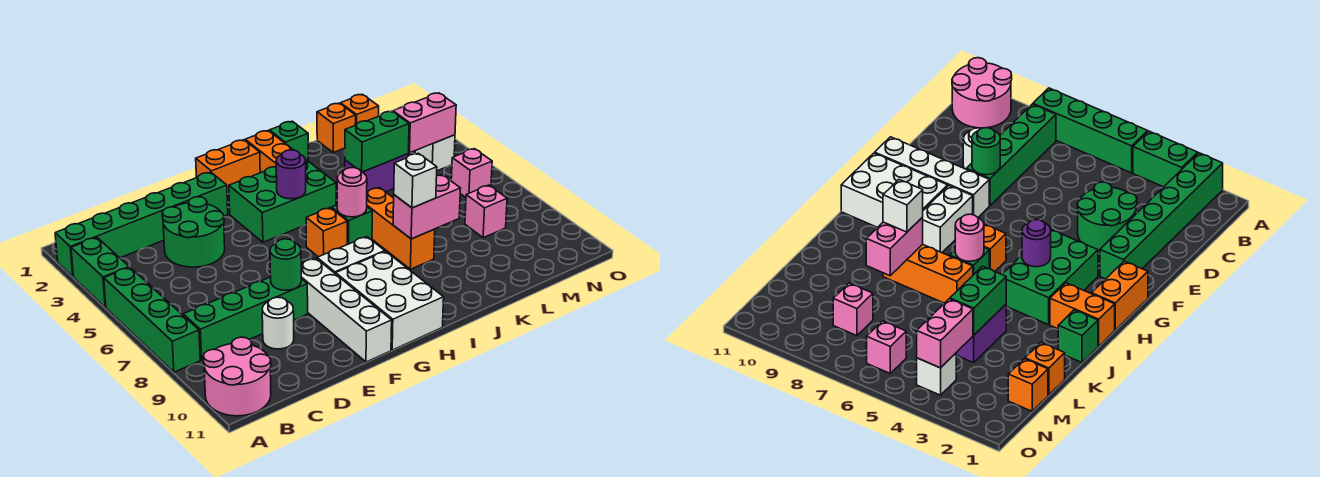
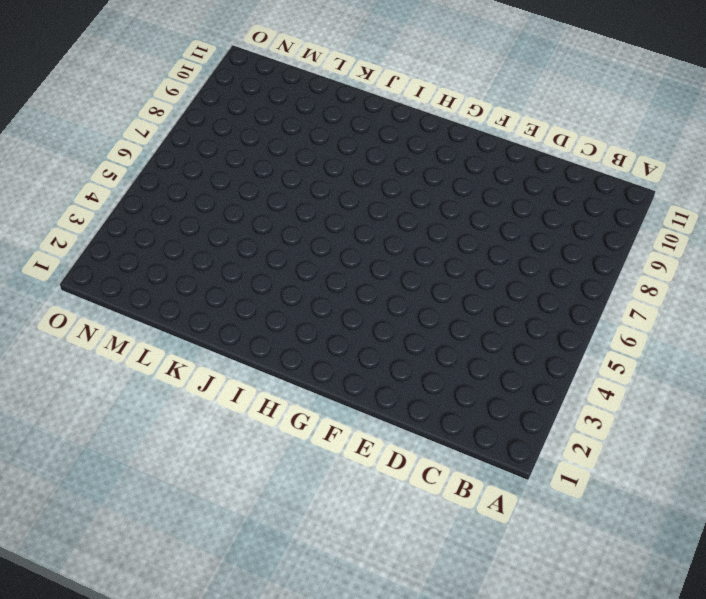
none -> green 1x6 brick [55,172,228,276]
none -> green 1x2 brick [71,237,129,307]
none -> green 1x4 brick [104,267,200,372]
none -> pink 2x2 round brick [203,337,271,416]

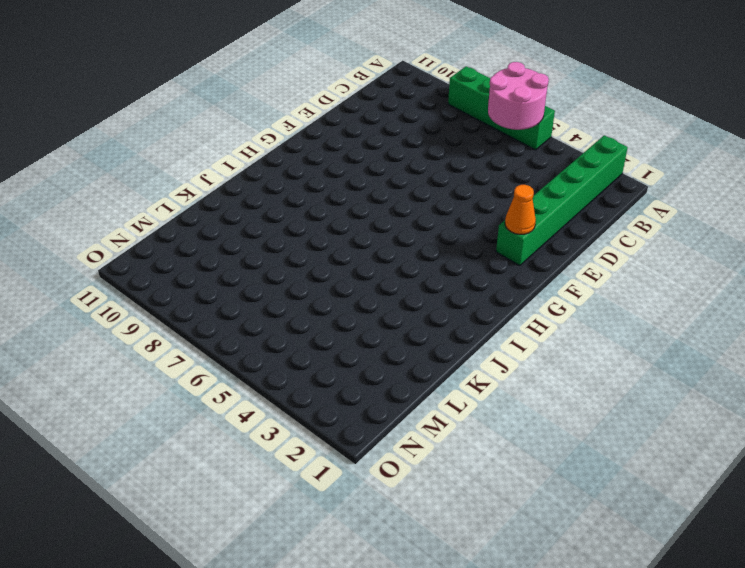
pink 2x2 round brick [488,62,549,130] -> pink 2x2 round brick moved to [203,337,271,416]
orange 1x1 cone [505,185,536,234] -> none
none -> green 1x2 brick [71,237,129,307]
none -> green 1x4 brick [183,277,308,360]
none -> green 2x2 round brick [162,197,225,267]
none -> white 1x1 round brick [262,297,294,349]

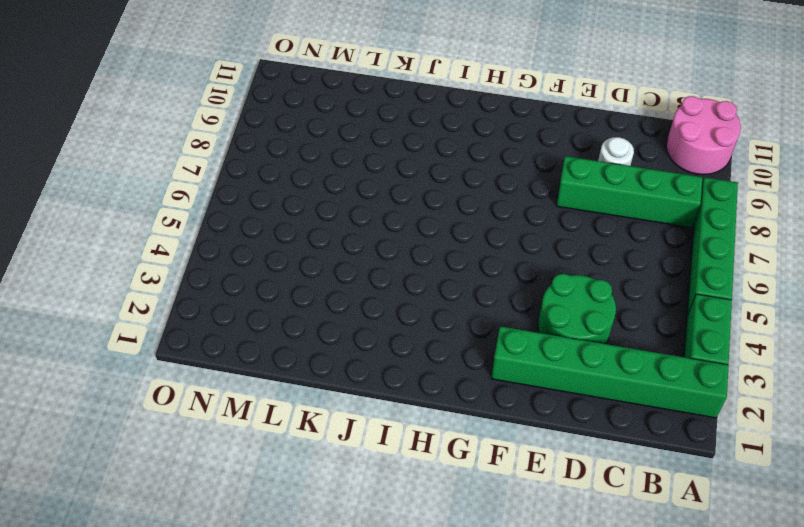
none -> white 1x4 brick [301,258,392,362]
none -> orange 1x2 brick [196,140,260,194]
none -> green 2x3 brick [229,159,336,242]
none -> white 1x2 brick [317,237,385,274]

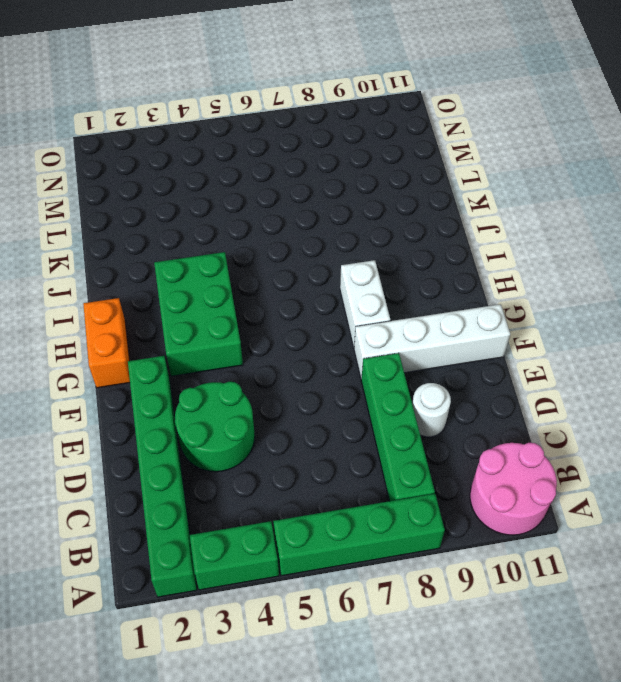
none -> white 2x3 brick [336,251,444,350]
none -> orange 1x1 brick [306,208,348,257]
none -> orange 1x2 brick [245,131,293,173]
none -> green 1x1 brick [331,205,372,244]

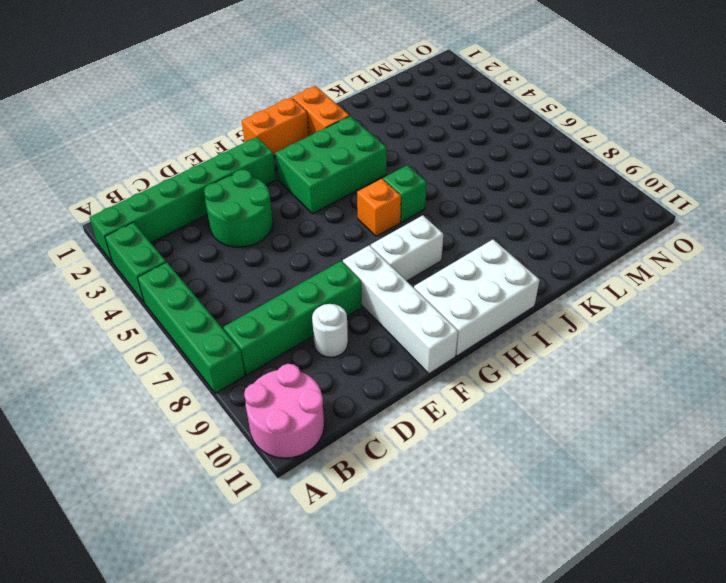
white 2x3 brick [414,240,540,356] -> white 2x3 brick turned to [336,251,444,350]
none -> green 1x1 brick [269,121,308,161]
none -> orange 1x3 brick [367,187,435,269]
none -> purple 1x2 brick [345,154,408,192]
none -> orange 1x1 brick [317,103,356,152]

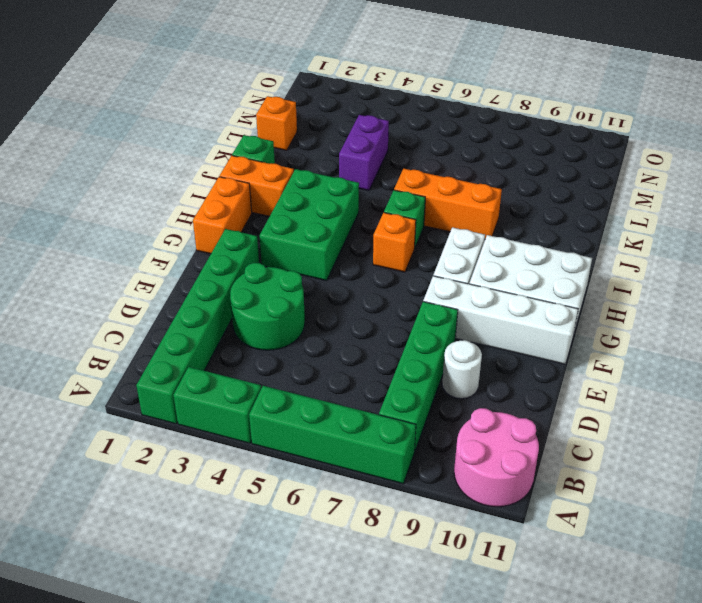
none -> orange 1x1 brick [340,94,379,125]
none -> pink 1x1 brick [465,185,507,238]
none -> white 1x1 brick [415,135,455,171]
none -> pink 1x1 brick [451,149,492,197]

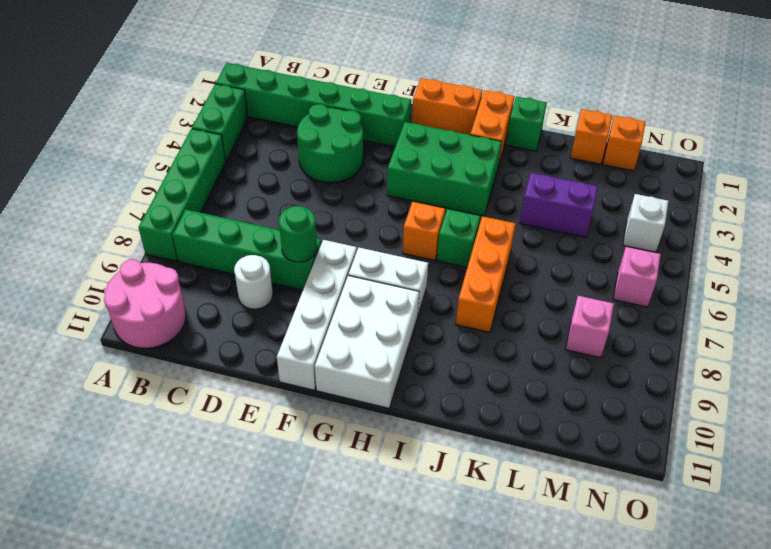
none -> purple 1x1 round brick [276,150,306,199]
none -> pink 1x1 round brick [337,168,367,217]
none -> pink 1x2 brick [393,175,460,239]
none -> green 1x2 brick [345,111,409,172]

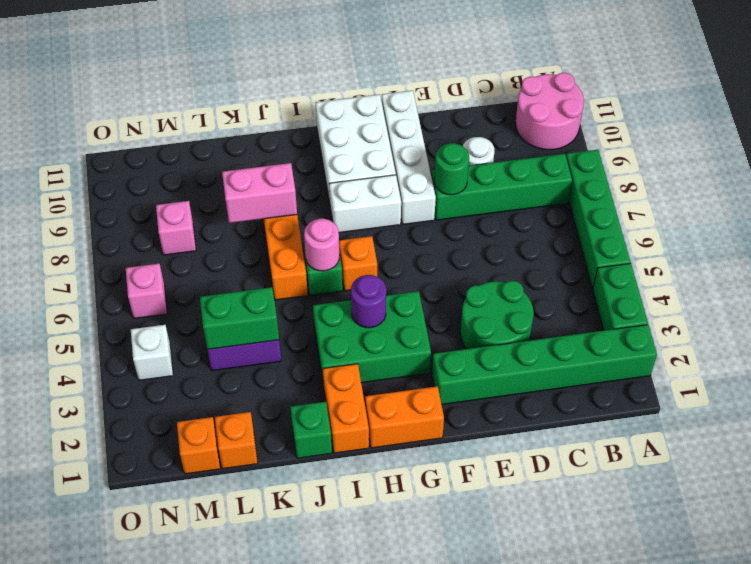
none -> pink 1x2 brick [393,93,456,153]
none -> white 1x1 brick [394,153,437,208]

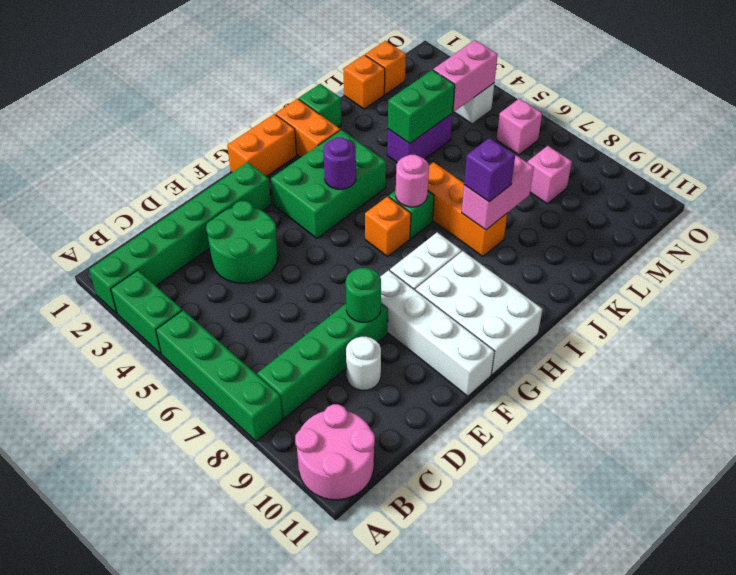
purple 1x1 brick [464,138,515,202] -> white 1x1 brick [394,153,437,208]

